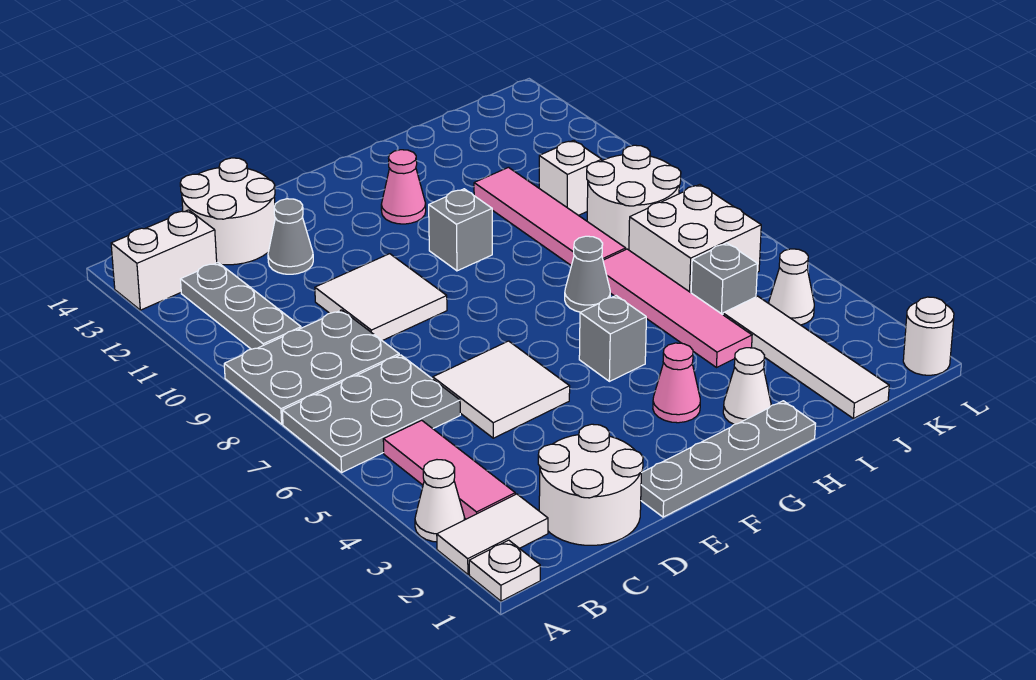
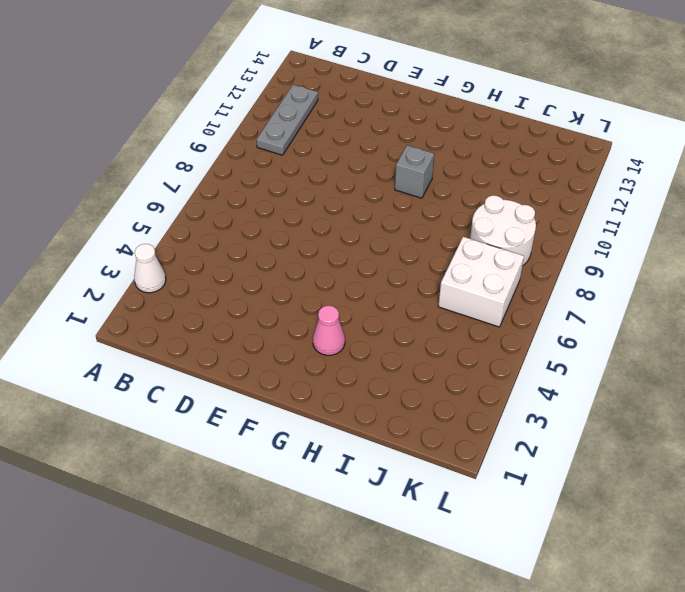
none -> white 1x1 plate [469,540,540,601]
none -> white 1x2 tile [437,494,548,574]
none -> grey 2x3 plate [282,355,460,472]

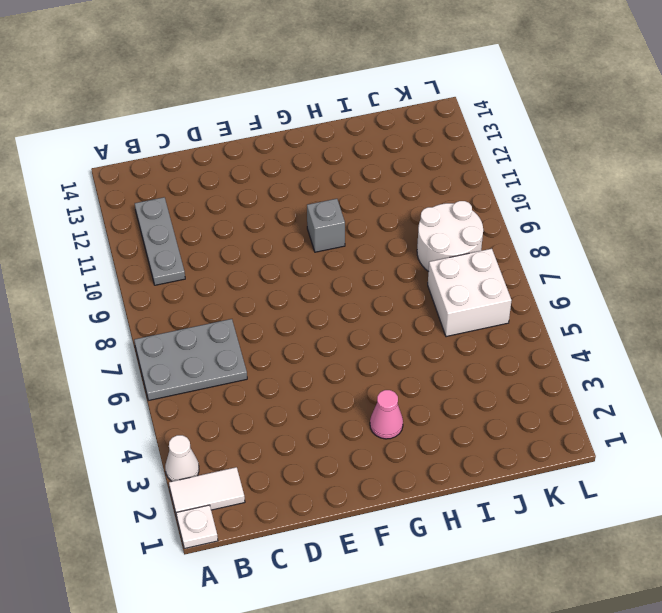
none -> grey 2x3 plate [224,310,399,424]
none -> white 1x2 brick [111,210,217,310]
none -> pink 1x3 tile [383,420,515,519]

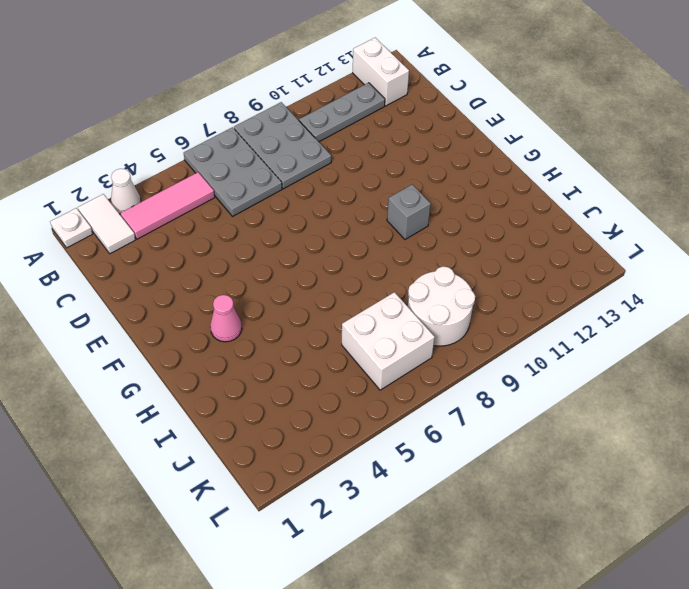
none -> white 2x2 round brick [538,424,643,545]
none -> white 2x2 round brick [180,158,275,265]
none -> white 2x2 tile [433,341,570,438]

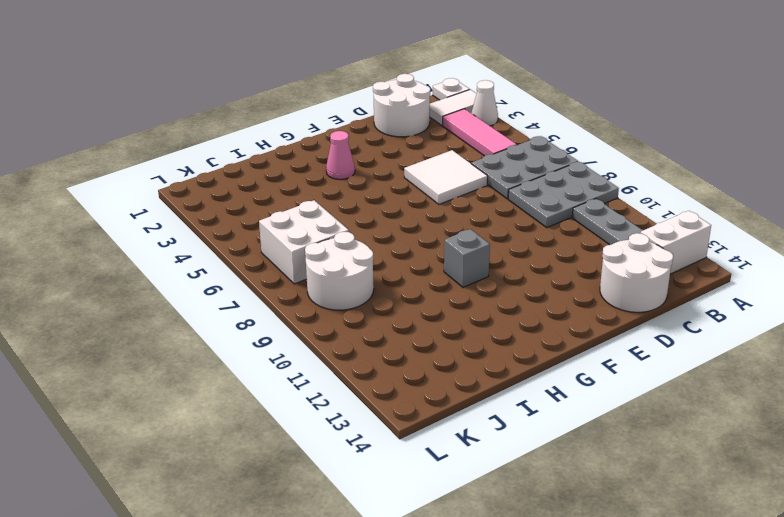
none -> white 2x2 tile [315,254,447,341]
none -> grey 1x1 cone [268,199,313,274]
none -> grey 1x4 plate [641,401,816,517]

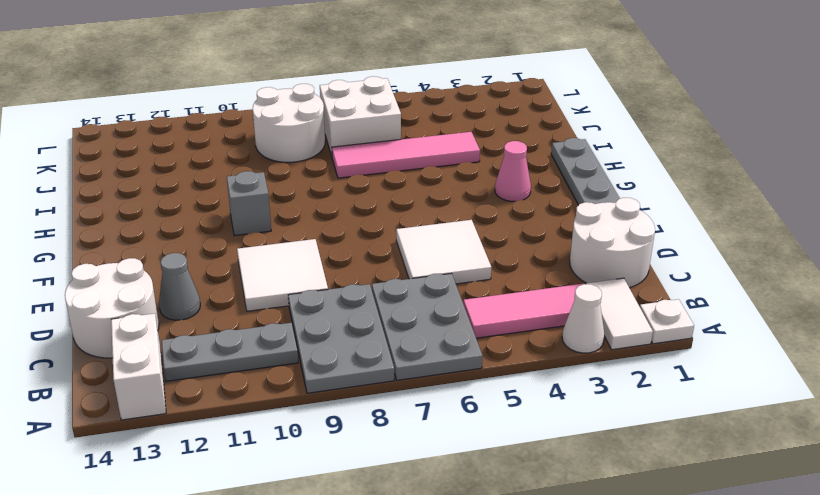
none -> grey 1x1 brick [579,296,646,381]
none -> pink 1x1 cone [381,150,426,224]
none -> white 1x1 cone [723,348,771,424]

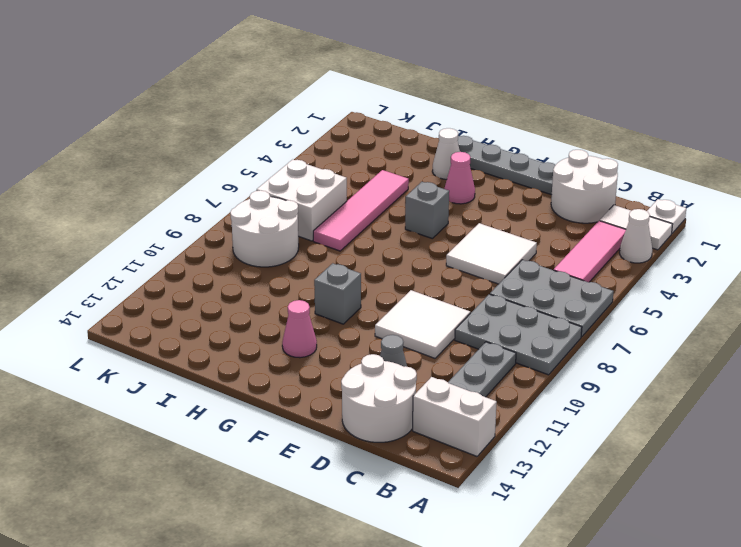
none -> grey 1x1 cone [565,236,610,312]
none -> pink 1x4 tile [474,167,626,266]
none -> white 1x4 tile [723,296,889,419]

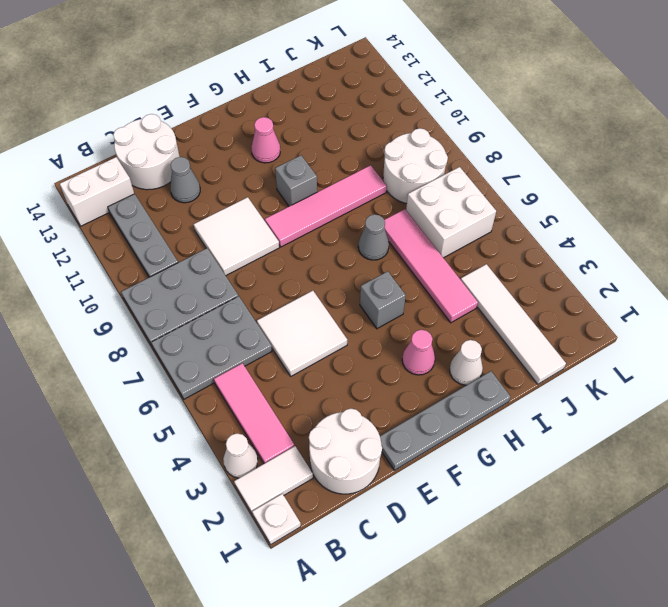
pink 1x4 tile [265,165,387,247] -> pink 1x4 tile turned to [474,167,626,266]
none -> grey 1x1 brick [691,243,758,315]
none -> white 1x1 brick [539,140,602,215]
none -> white 1x1 cone [769,249,814,325]

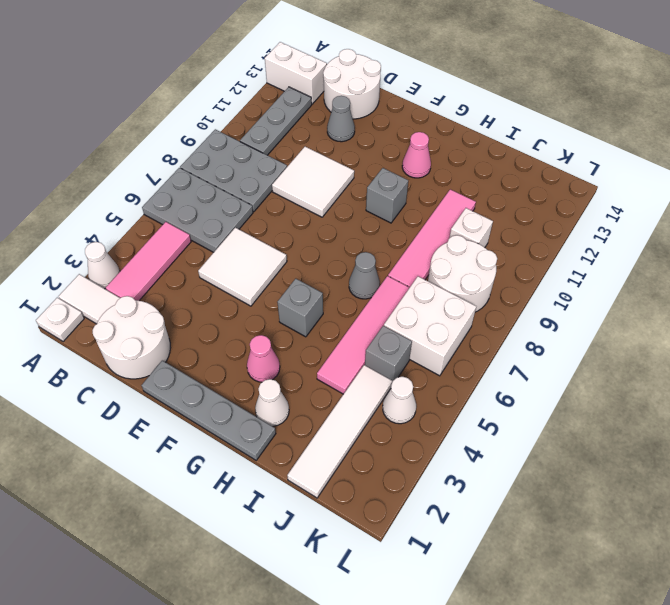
none -> white 1x1 round brick [903,297,954,375]

